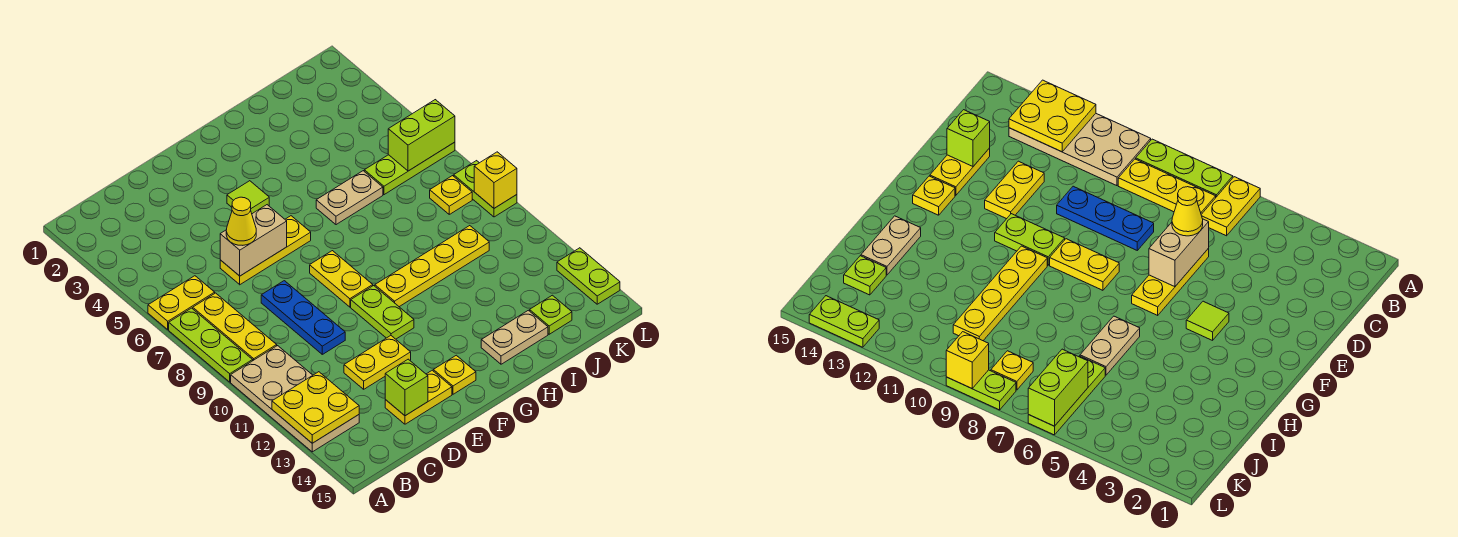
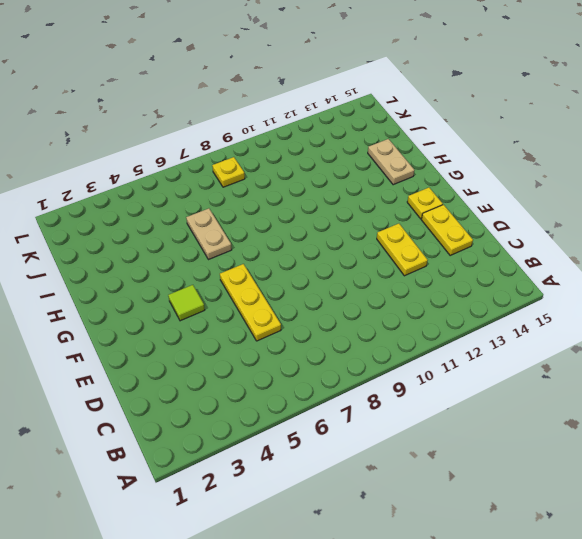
none -> yellow 1x2 plate [148,276,215,329]
none -> lime 1x3 plate [169,308,253,382]
none -> tan 2x4 plate [231,346,359,452]

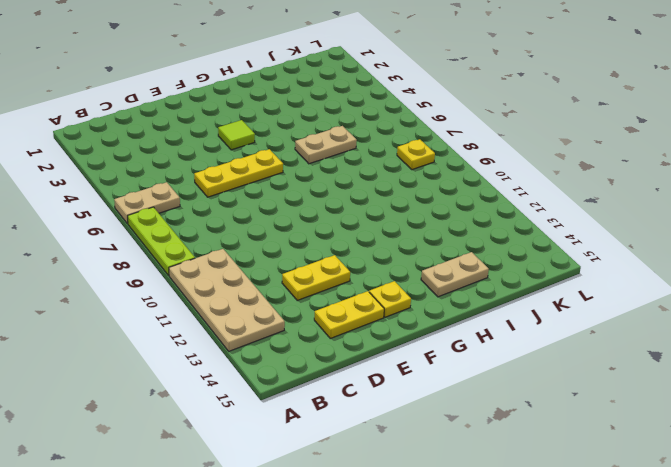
tan 1x2 plate [114,182,180,224] -> yellow 1x2 plate [148,276,215,329]
none -> yellow 1x3 plate [193,293,277,360]
none -> blue 1x3 plate [261,281,345,354]
none -> yellow 1x2 plate [310,251,373,307]

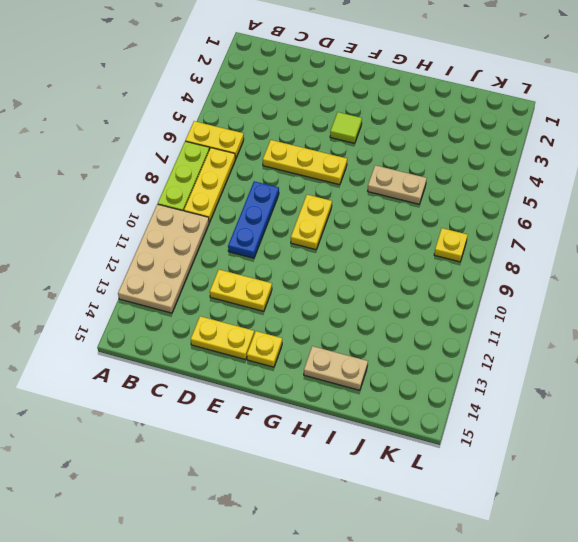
none -> lime 1x2 plate [351,286,414,339]
none -> yellow 1x4 plate [375,226,489,307]
none -> lime 1x3 plate [364,142,455,195]

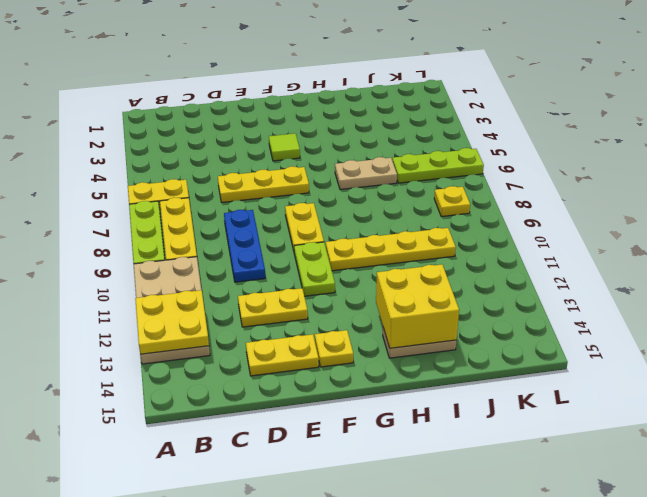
yellow 2x2 brick [376,264,459,348] -> none
none -> lime 1x1 plate [530,295,572,334]
none -> lime 1x2 plate [454,161,517,217]
none -> lime 1x2 plate [557,248,620,304]

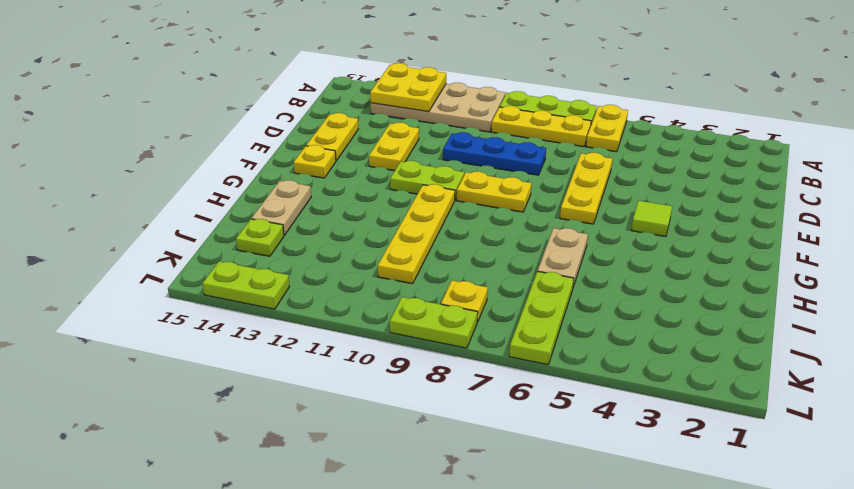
none -> tan 1x2 brick [220,205,287,276]
none -> lime 1x1 brick [385,359,428,416]
none -> lime 1x2 brick [388,100,455,171]

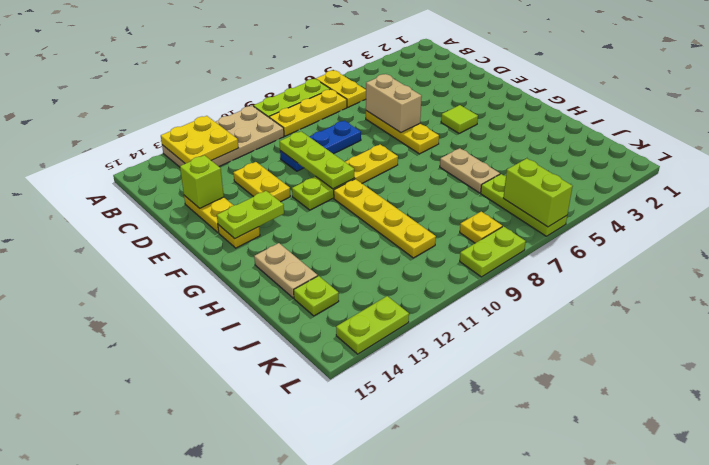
lime 1x3 plate [280,131,354,189] -> none
lime 1x2 plate [217,191,284,239] -> none
none -> yellow 1x1 brick [474,152,517,208]
none -> yellow 1x1 cone [226,197,256,245]

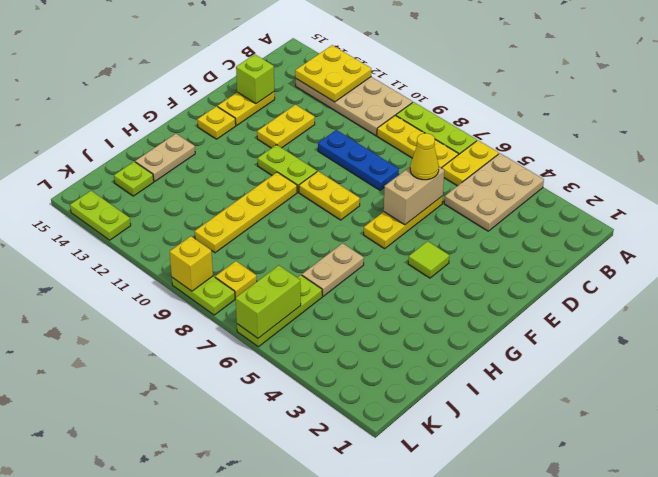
tan 2x3 plate [444,153,544,231] -> none

